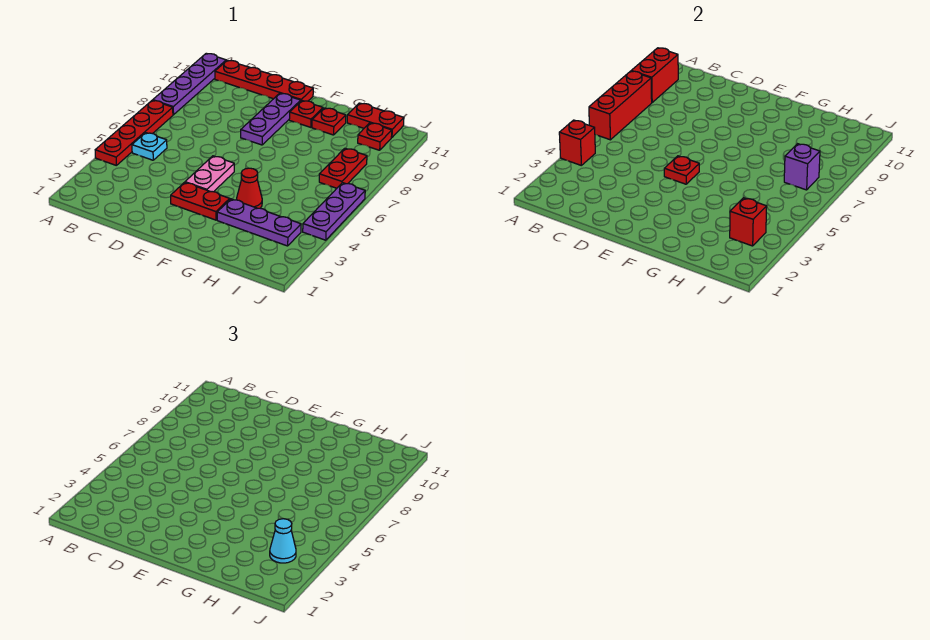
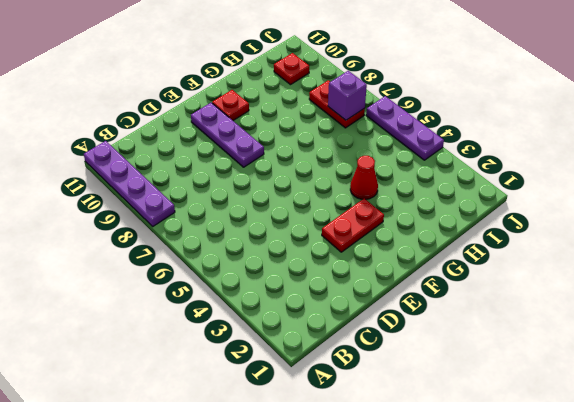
none -> red 1x4 plate [95,100,173,166]
none -> cyan 1x1 plate [132,133,167,160]
none -> red 1x4 plate [215,60,313,101]

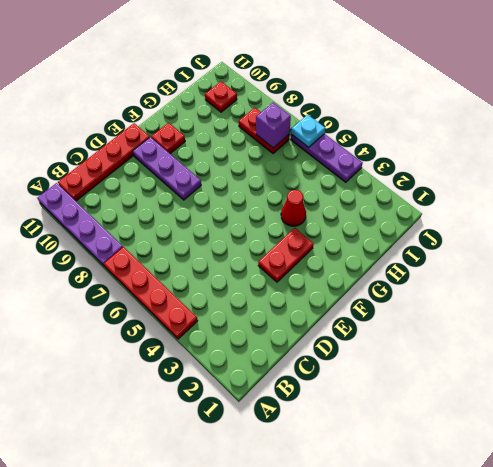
cyan 1x1 plate [291,115,325,147] -> cyan 1x1 plate moved to [132,133,167,160]
none -> pink 1x2 plate [185,156,234,192]
none -> purple 1x3 plate [217,199,301,246]
none -> red 1x1 plate [312,108,346,135]

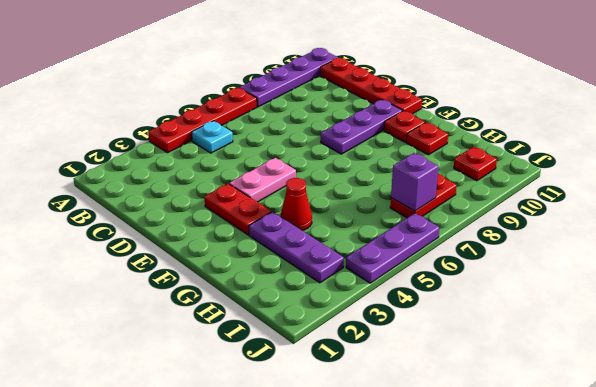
none -> red 1x2 plate [347,103,404,138]
none -> red 1x1 brick [559,120,595,166]
none -> red 1x3 brick [589,71,652,140]

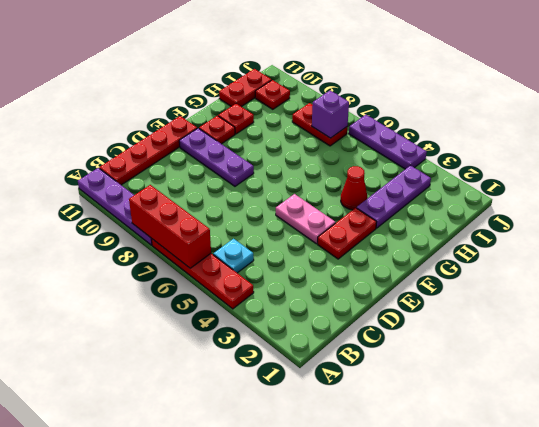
none -> red 1x1 brick [559,120,595,166]
none -> red 1x2 brick [632,48,678,102]
none -> red 1x1 plate [664,156,699,184]

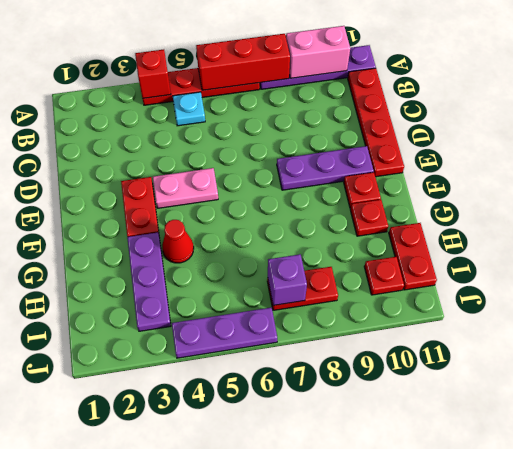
pink 1x2 brick [286,26,350,78] -> red 1x2 brick [632,48,678,102]
none -> red 1x1 plate [664,156,699,184]
none -> red 1x1 brick [730,198,767,246]
none -> cyan 1x1 cone [270,519,296,563]

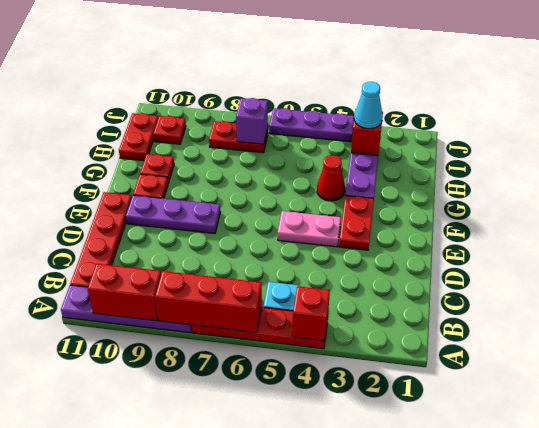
none -> red 1x1 plate [664,156,699,184]

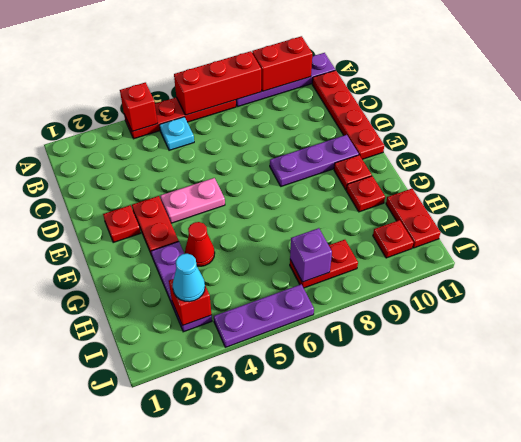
red 1x1 plate [103,205,141,243] -> red 1x1 plate moved to [664,156,699,184]

